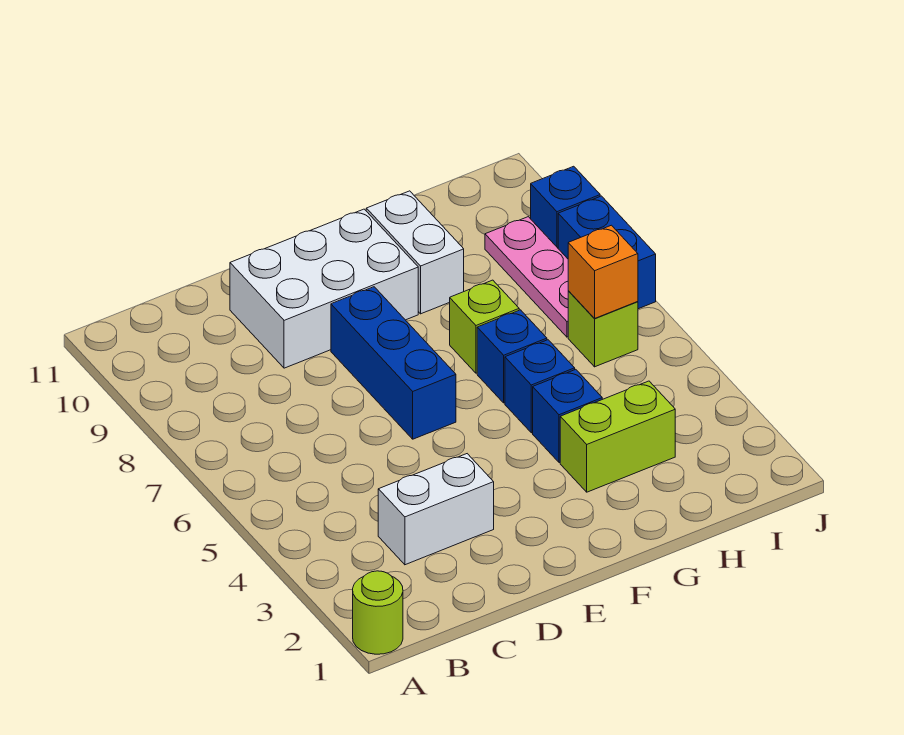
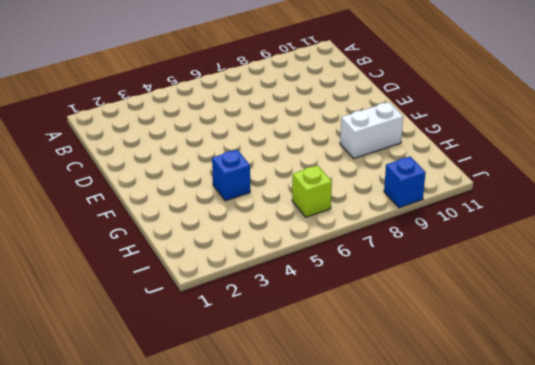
none -> lime 1x1 round brick [353,571,403,654]
none -> white 1x2 brick [378,454,494,565]
none -> white 2x3 brick [230,209,418,368]

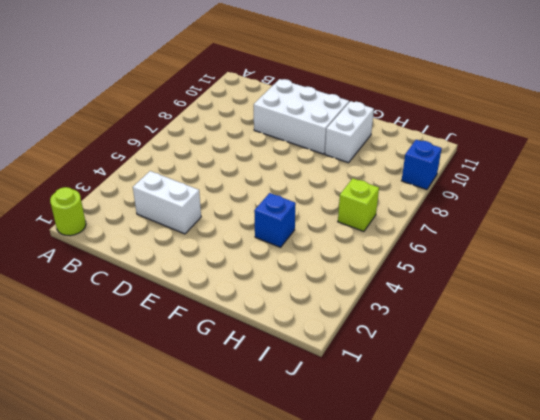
none -> blue 1x3 brick [331,287,456,439]
none -> lime 1x2 brick [560,381,675,492]
none -> blue 1x1 brick [505,340,575,433]

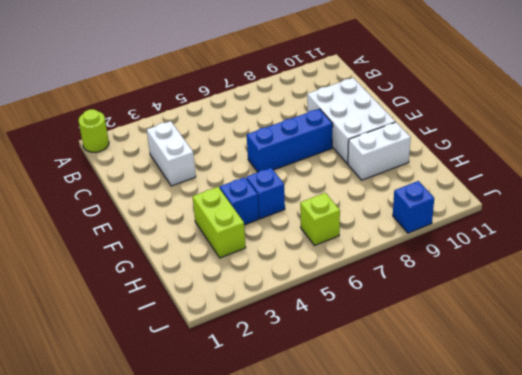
none -> blue 1x1 brick [477,310,547,403]
none -> lime 1x1 brick [450,280,519,373]
none -> pink 1x3 plate [485,217,568,337]

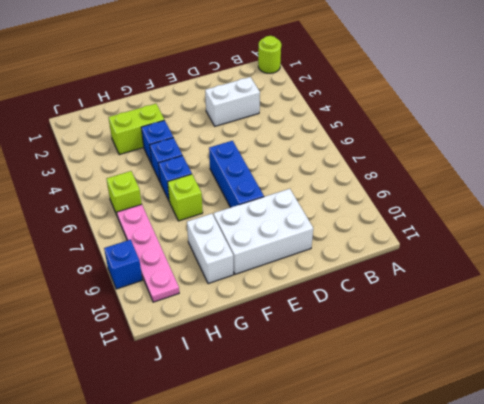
pink 1x4 plate [117,204,179,302] -> pink 1x3 plate [485,217,568,337]
none -> blue 1x2 brick [558,196,656,309]
none -> orange 1x1 brick [568,225,638,319]

